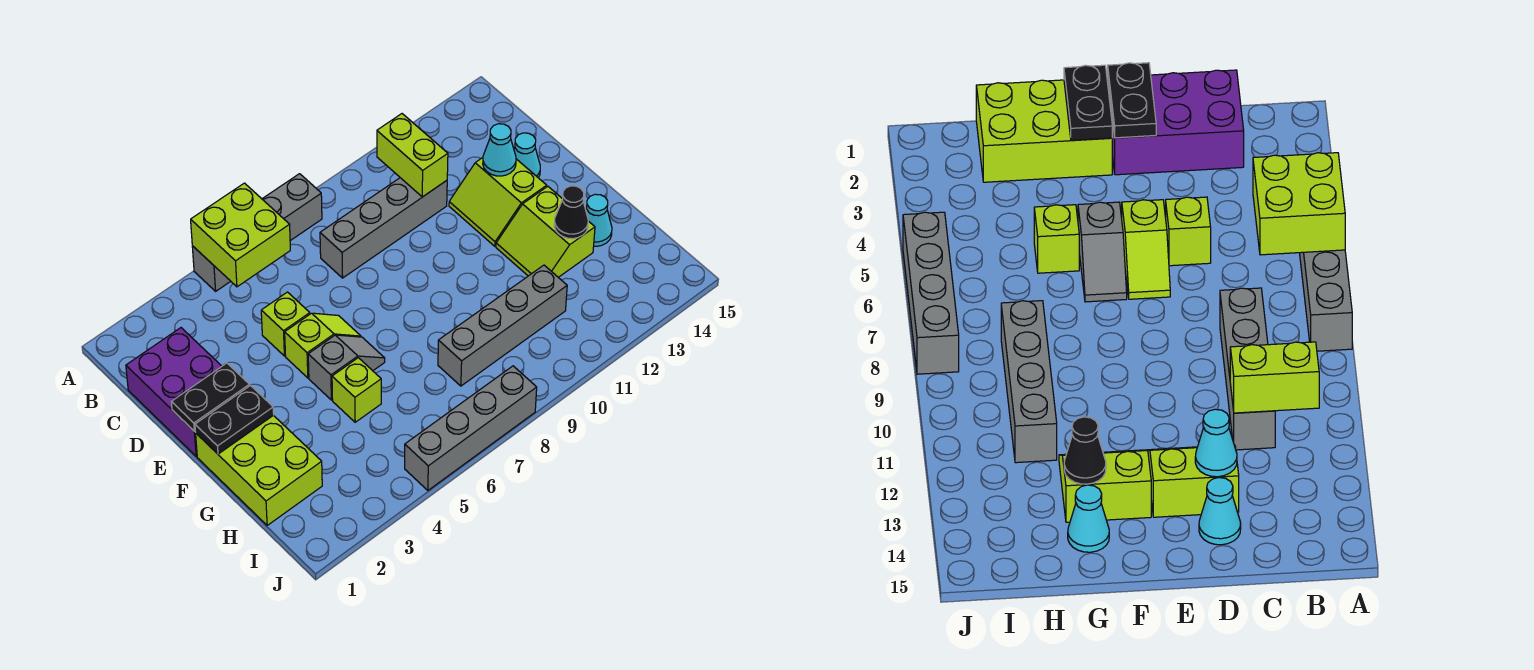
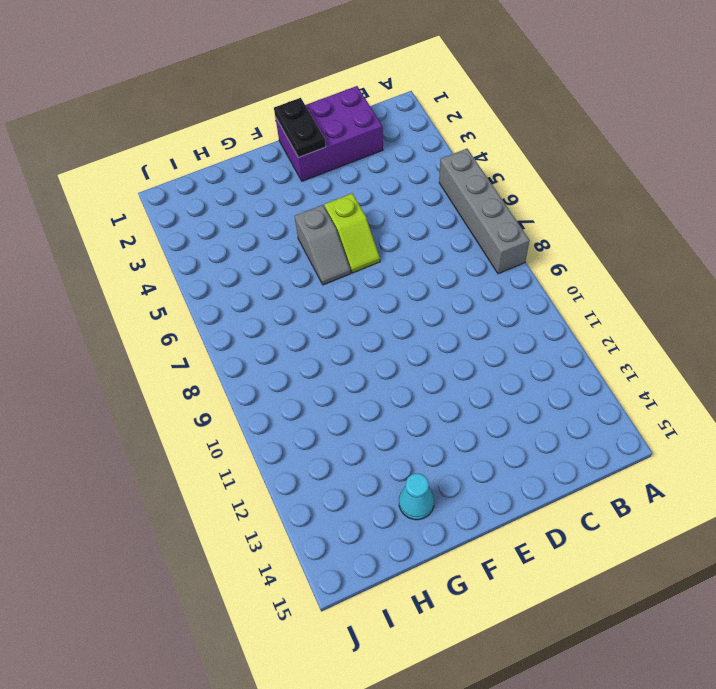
none -> grey 1x4 brick [320,178,447,278]
none -> lime 1x1 brick [261,292,310,356]
none -> lime 2x2 slope [449,158,547,246]

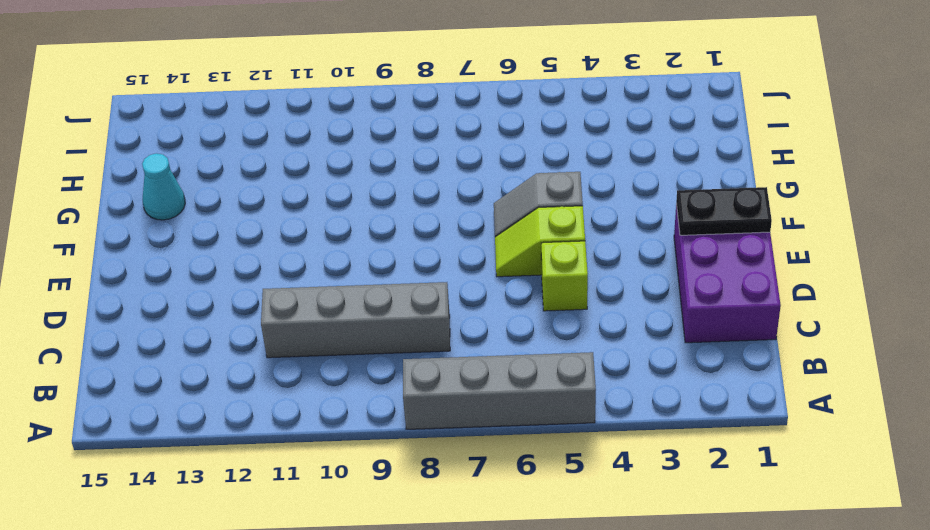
none -> lime 2x2 slope [449,158,547,246]
none -> cyan 1x1 cone [514,133,540,178]
none -> lime 2x3 brick [196,415,322,525]

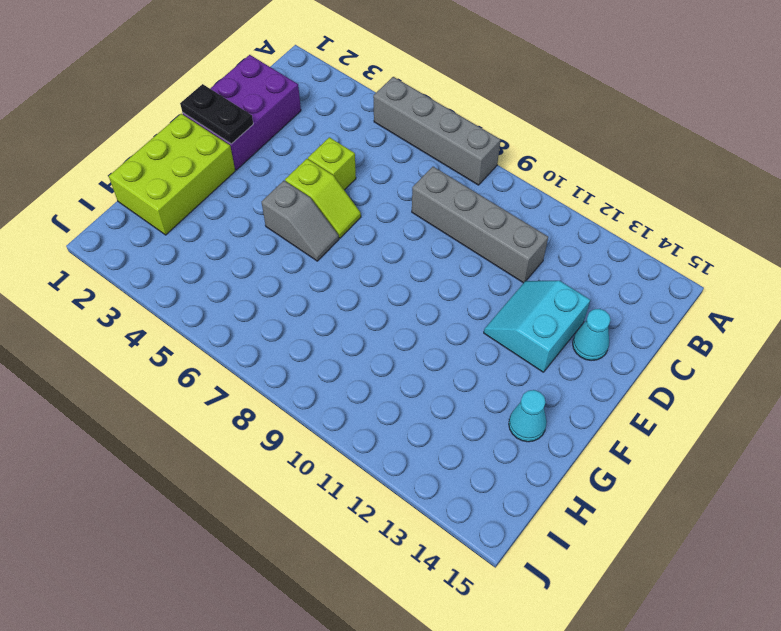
cyan 2x2 slope [484,281,590,372] -> lime 2x2 slope [449,158,547,246]
none -> lime 2x2 slope [496,186,595,277]
none -> lime 1x1 brick [332,358,381,422]
none -> grey 1x4 brick [438,265,567,386]

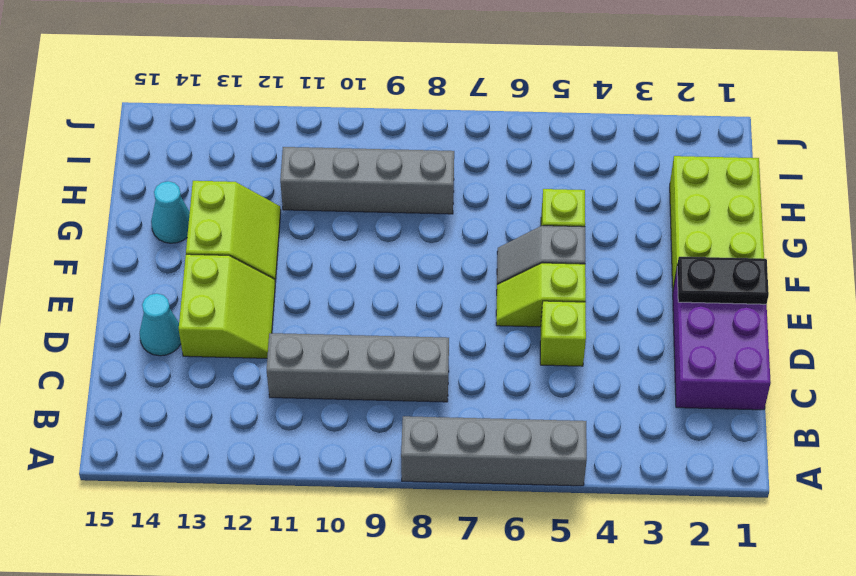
none -> grey 1x4 brick [405,366,537,490]
none -> lime 2x2 brick [191,183,290,287]
none -> lime 1x2 brick [377,114,448,197]

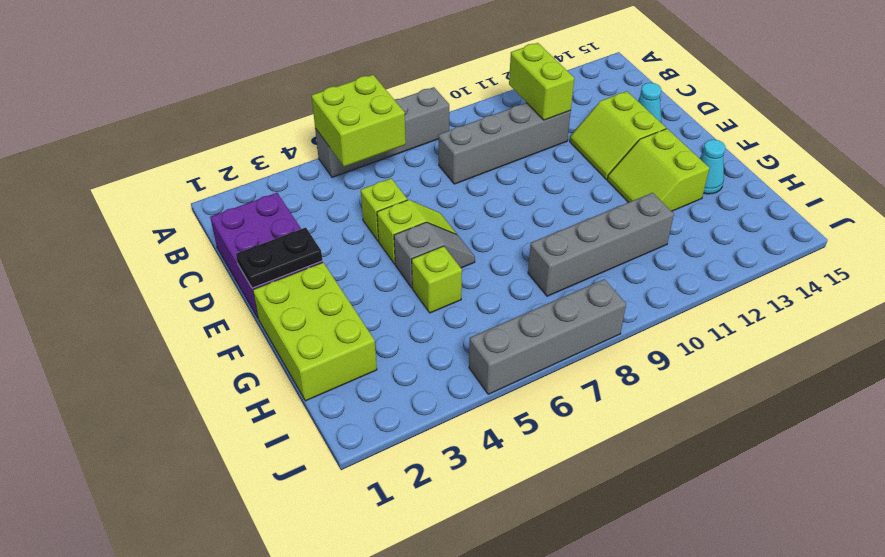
none -> cyan 1x1 cone [483,124,516,176]
none -> black 1x2 plate [195,385,274,454]
none -> black 1x1 cone [554,186,588,239]

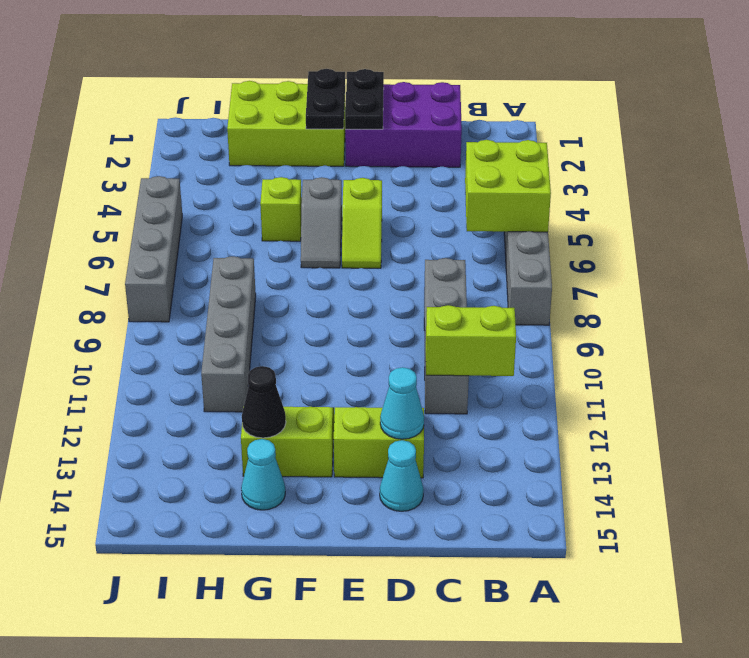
none -> lime 1x1 brick [261,292,310,356]

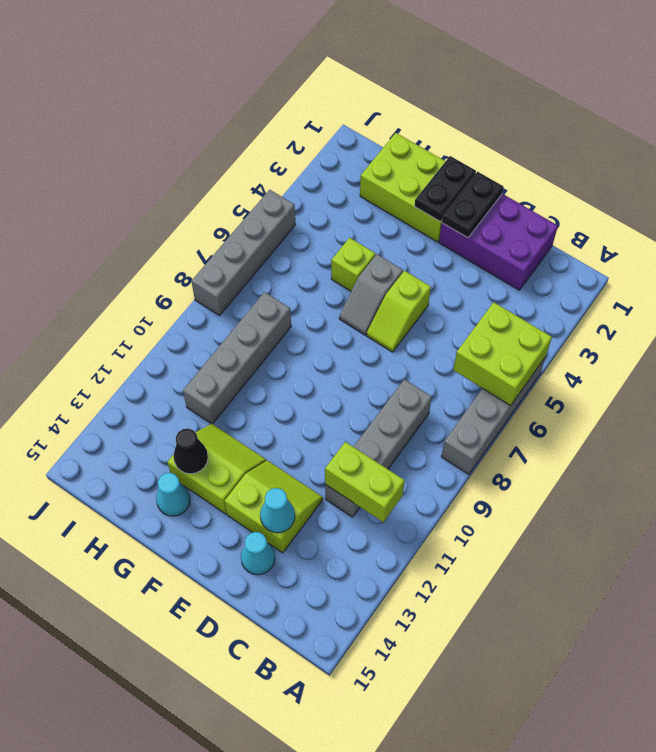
none -> lime 1x1 brick [261,292,310,356]

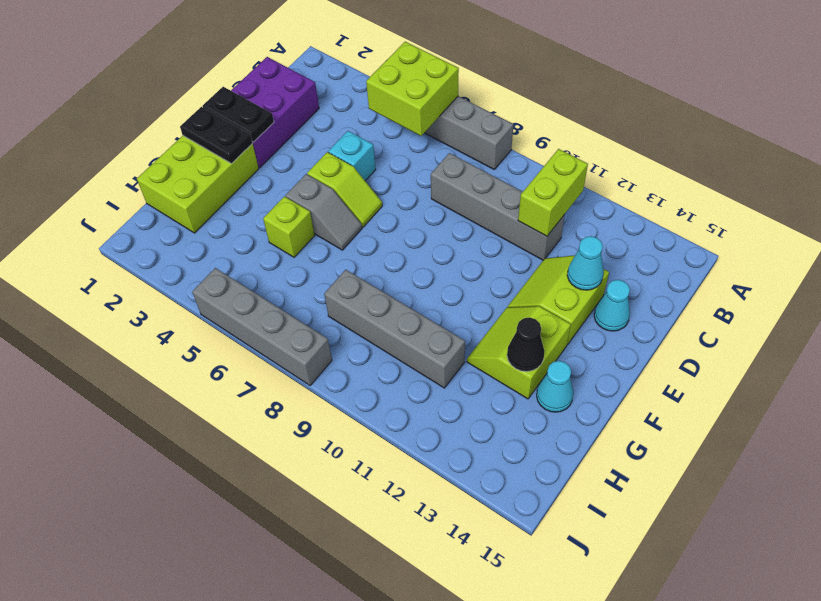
cyan 1x1 brick [328,131,376,181] -> lime 1x1 brick [261,292,310,356]

